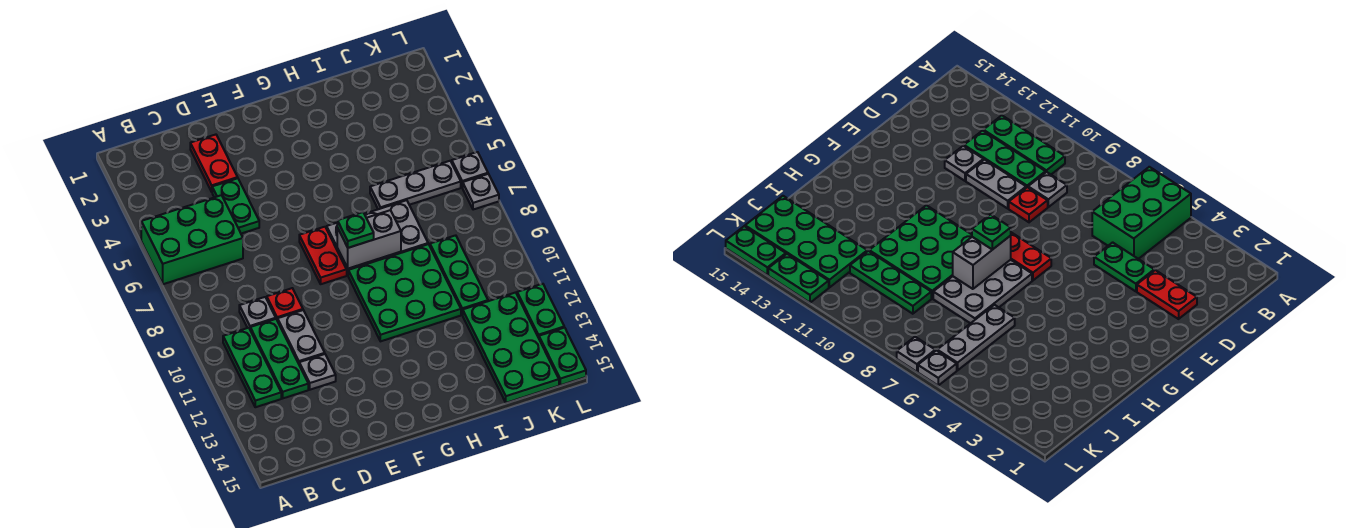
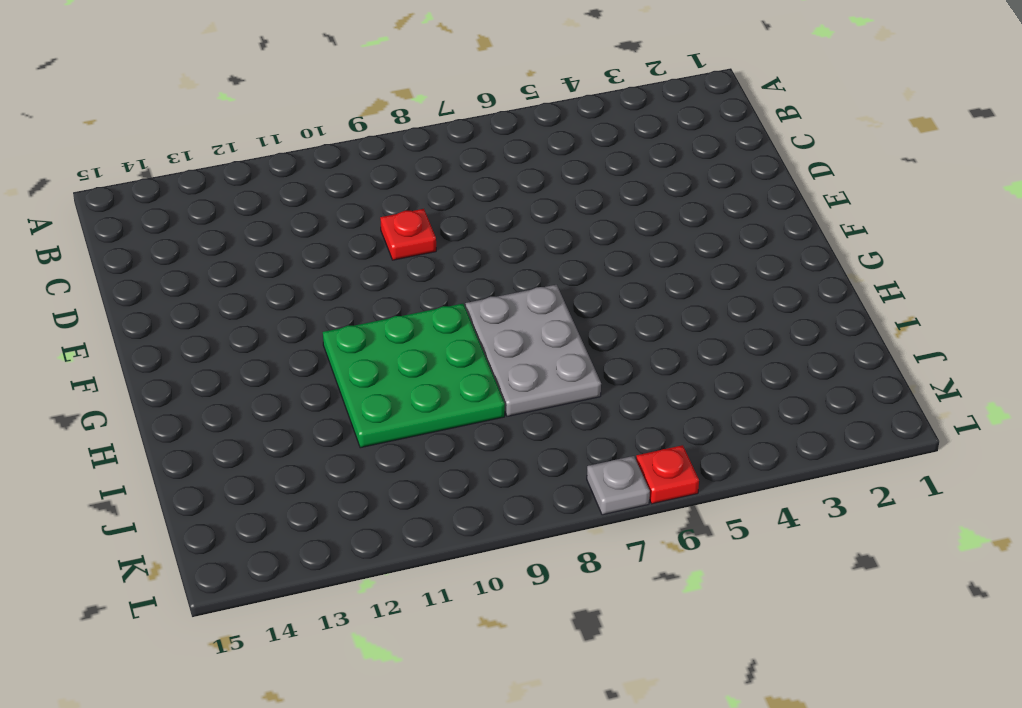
red 1x1 plate [636,445,699,504] -> grey 1x1 plate [452,152,488,188]
none -> green 2x3 brick [141,195,243,284]
none -> green 1x3 plate [223,328,281,407]
none -> grey 1x1 plate [239,297,276,328]

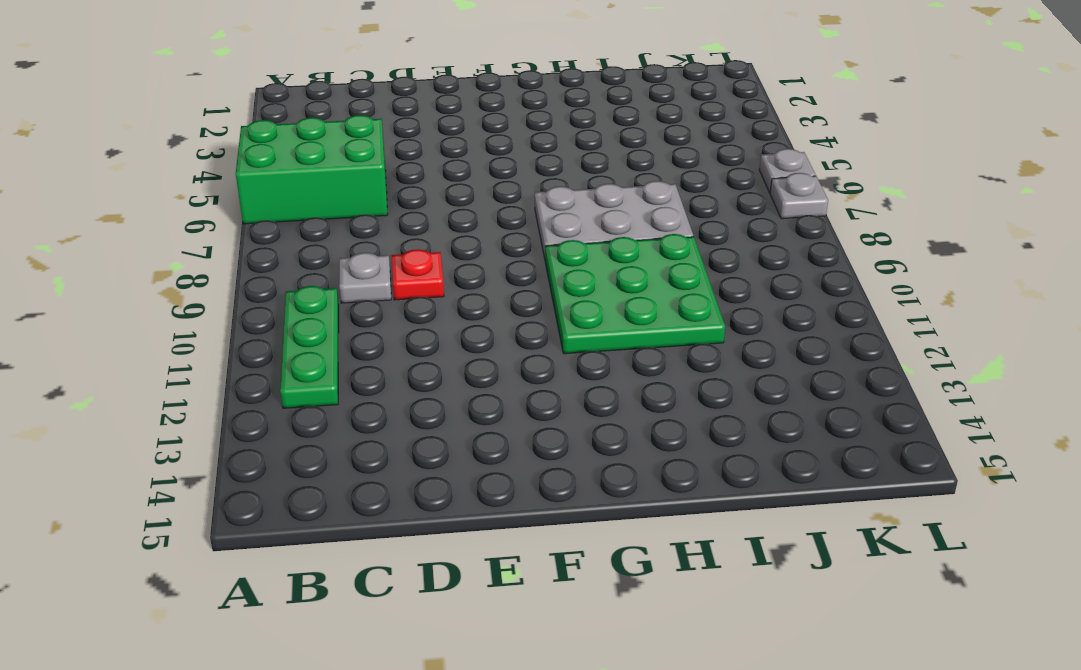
none -> green 1x3 plate [250,319,308,398]
none -> red 1x2 plate [190,135,238,192]
none -> green 1x2 plate [212,178,259,234]

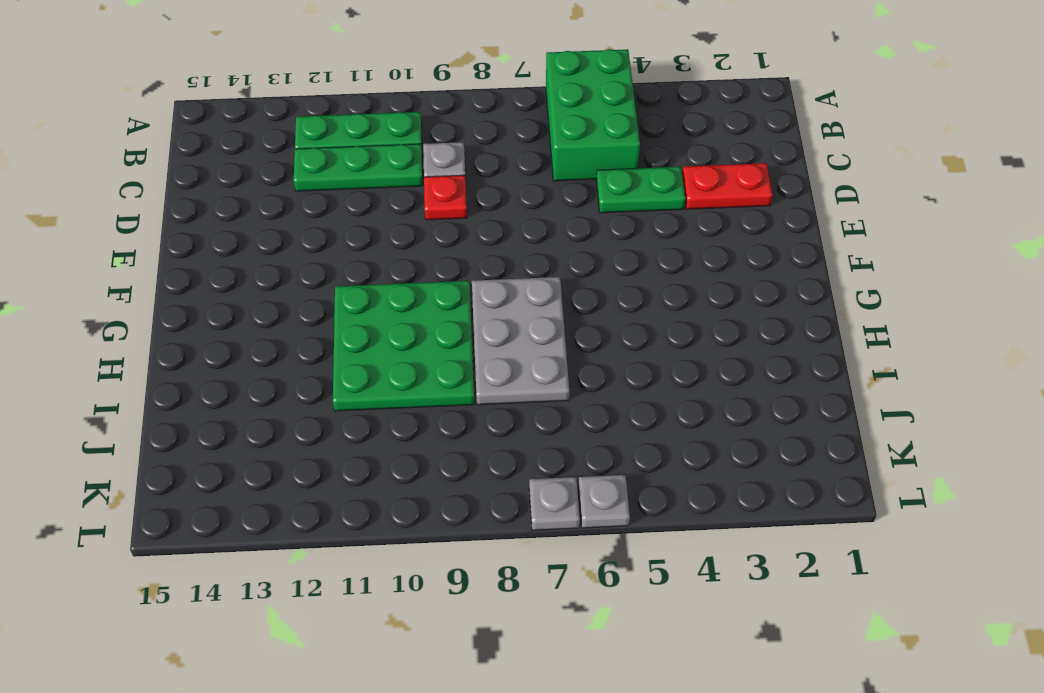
none -> grey 1x2 plate [278,310,325,363]
none -> grey 1x1 plate [299,354,336,390]
none -> red 1x2 plate [299,227,347,284]

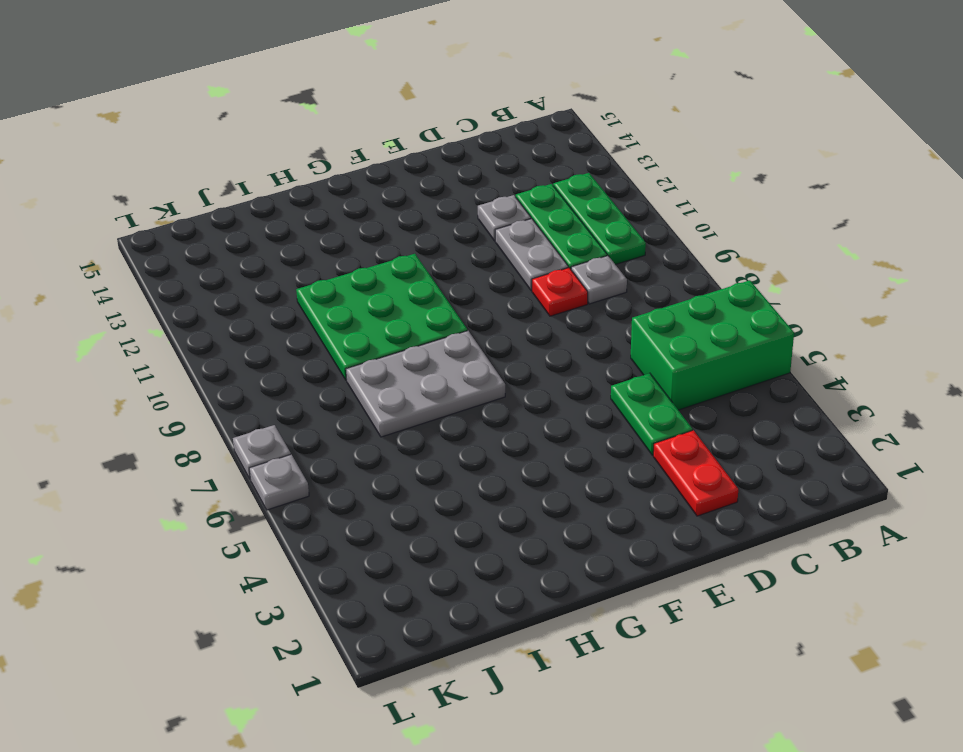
none -> red 1x2 plate [299,227,347,284]
none -> grey 1x3 plate [370,161,461,209]
none -> green 1x3 plate [430,235,488,315]

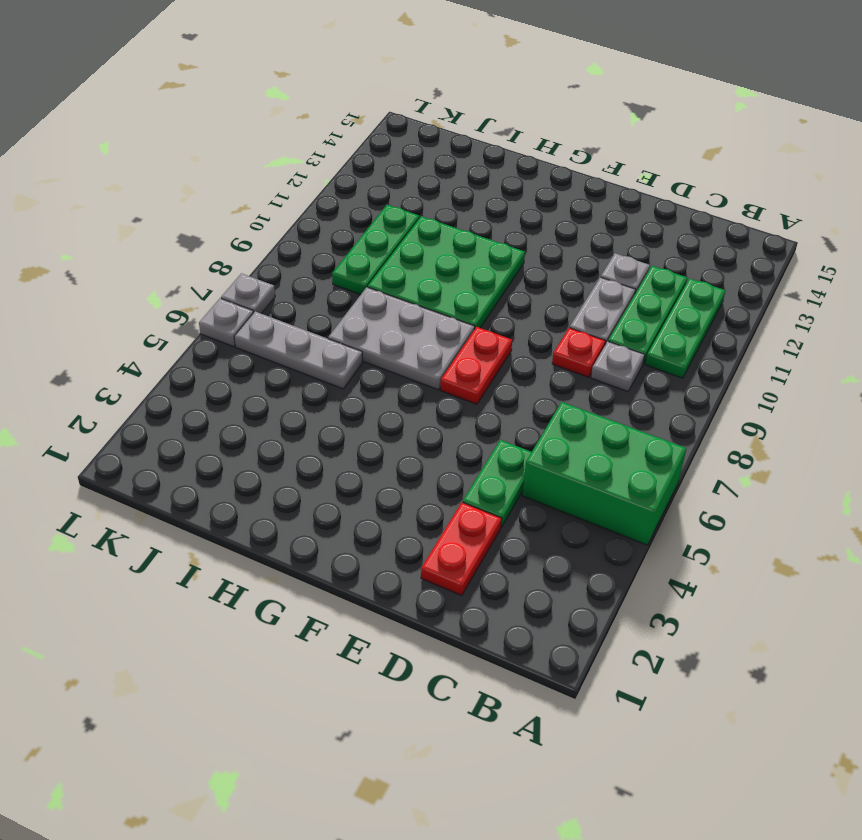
none -> green 2x4 plate [463,292,559,403]
none -> green 1x2 plate [517,284,564,338]
none -> green 1x2 plate [539,328,586,385]

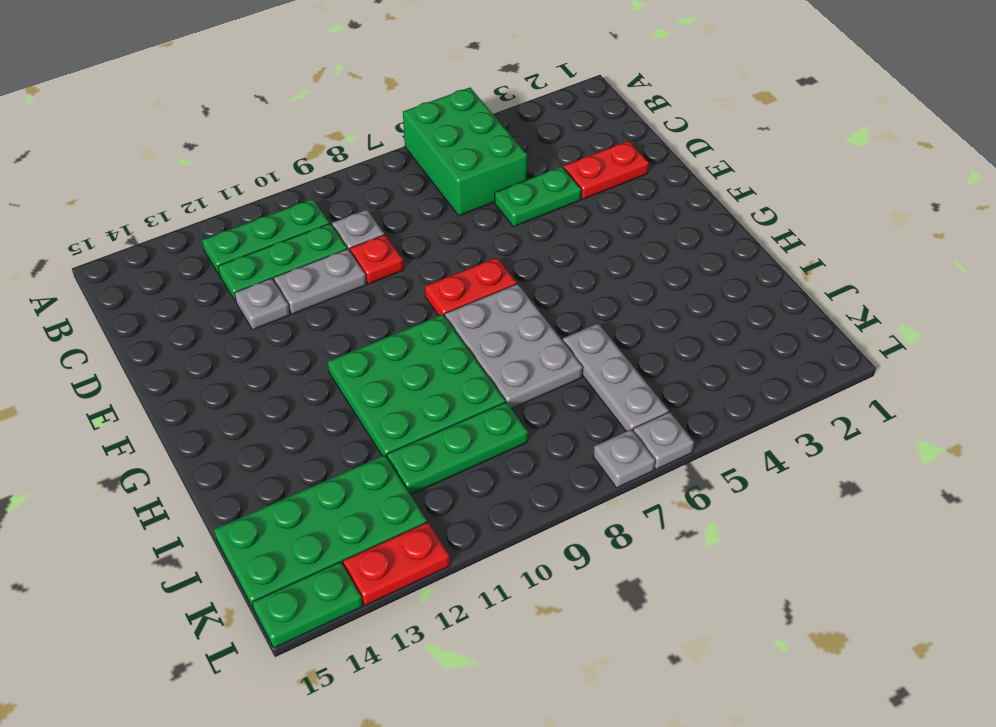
red 1x2 plate [343,522,450,605] -> green 1x2 plate [517,284,564,338]
none -> grey 1x2 brick [337,210,401,269]
none -> green 1x1 plate [337,212,374,248]

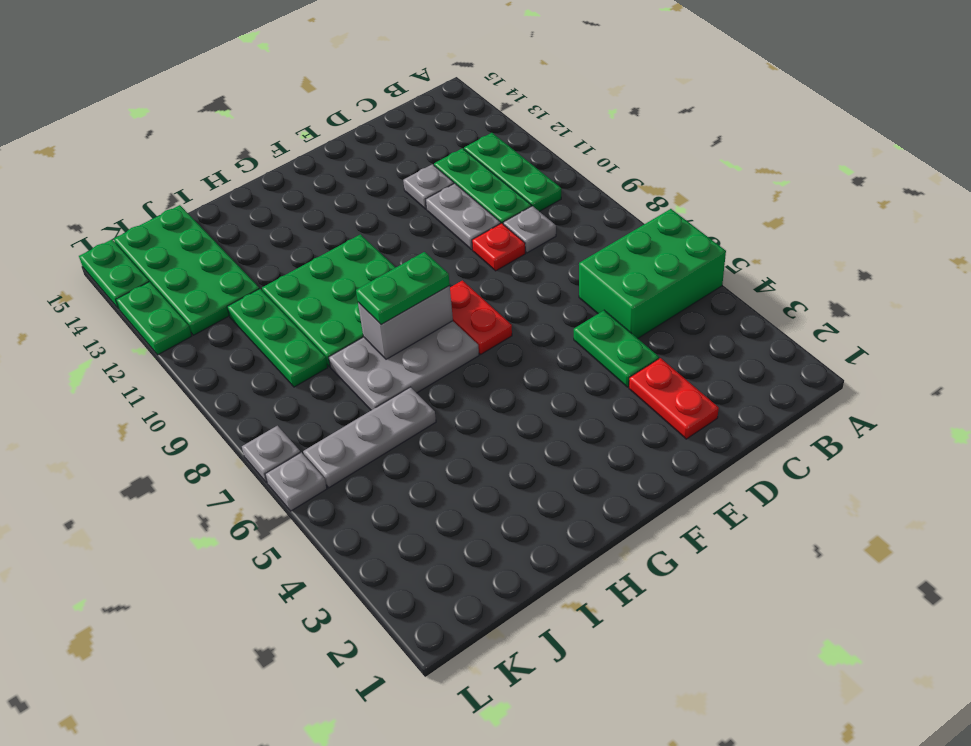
green 1x2 plate [356,252,450,325] -> green 1x1 plate [337,212,374,248]

